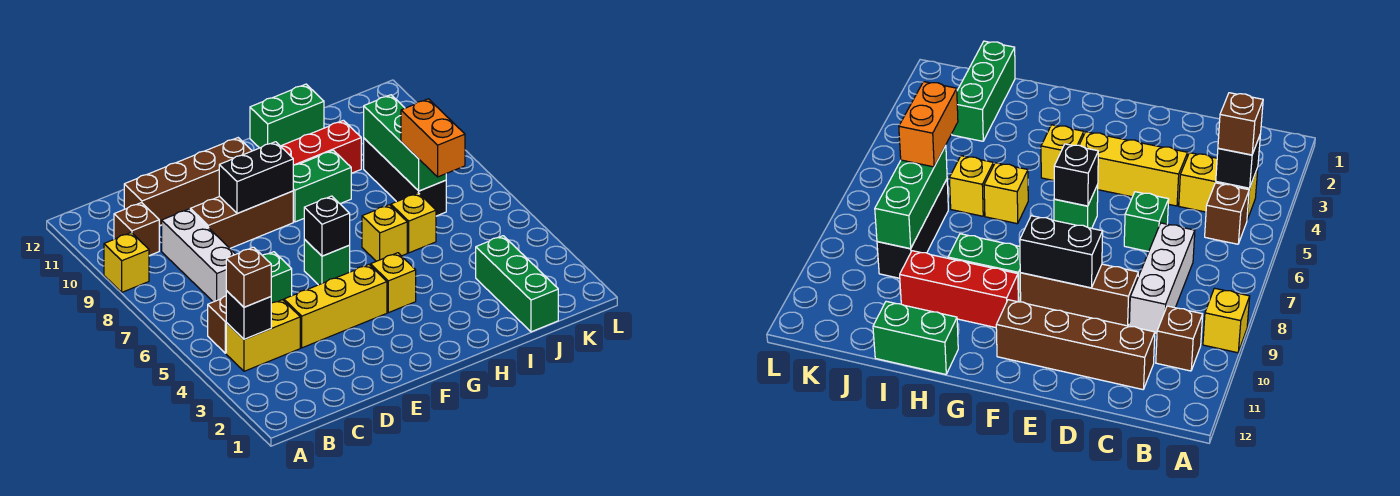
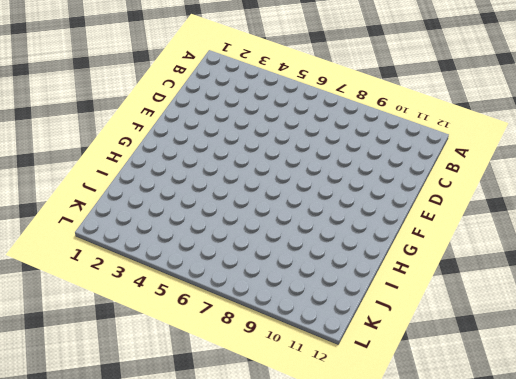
none -> yellow 1x1 brick [104,233,149,292]
none -> yellow 1x2 brick [226,300,300,371]
none -> brown 1x1 brick [208,296,226,353]

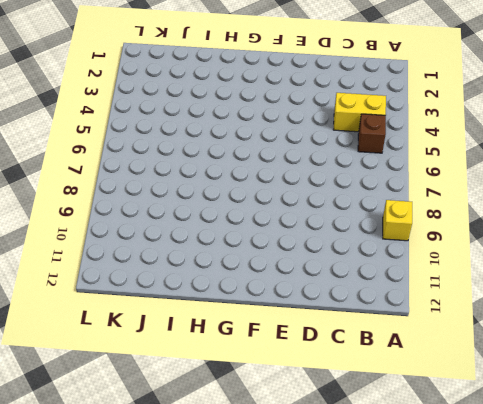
none -> brown 1x1 brick [114,203,159,256]
none -> white 1x3 brick [162,209,236,302]
none -> brown 1x4 brick [124,138,252,226]

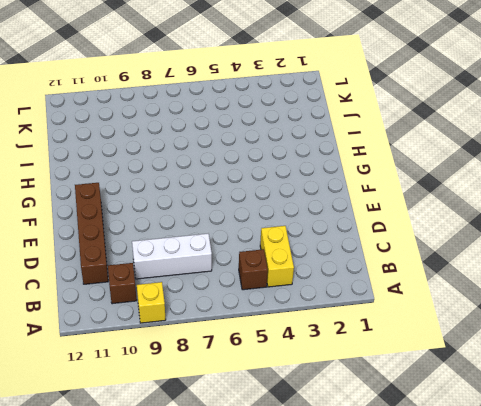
none -> yellow 1x3 brick [284,265,387,348]
none -> green 1x1 brick [262,252,292,303]
none -> brown 1x3 brick [190,191,293,248]

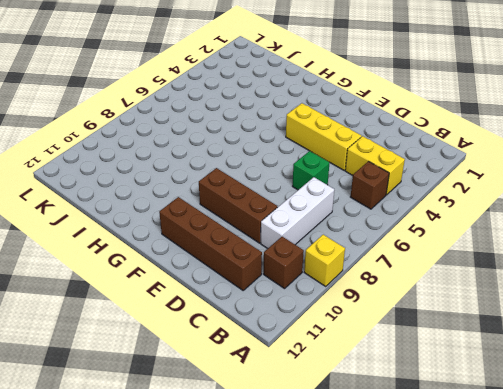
none -> green 1x1 brick [304,240,350,285]
none -> yellow 1x1 brick [371,253,416,313]
none -> green 1x2 brick [293,150,351,222]

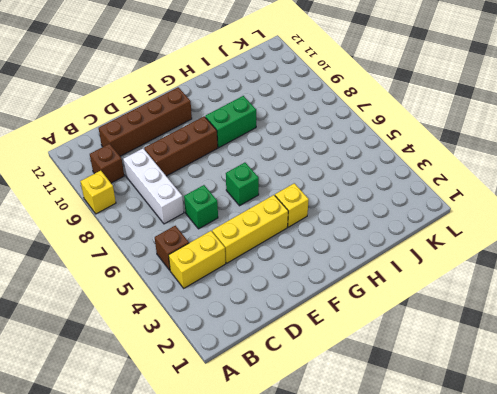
none -> red 1x3 brick [281,120,361,173]
none -> yellow 1x1 brick [362,205,407,261]
none -> green 1x2 brick [250,84,324,148]

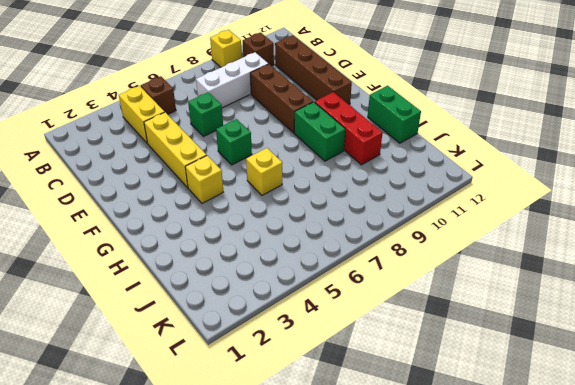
none -> yellow 1x1 brick [391,193,436,253]
none -> green 1x3 brick [476,236,558,332]
none -> black 1x3 brick [364,138,446,216]

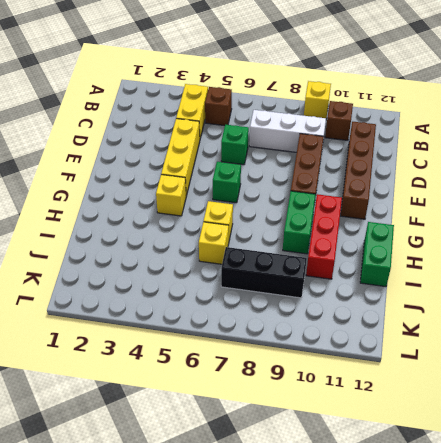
none -> green 1x3 brick [476,236,558,332]
none -> black 1x1 brick [226,291,271,339]
none -> black 1x2 brick [219,142,293,214]

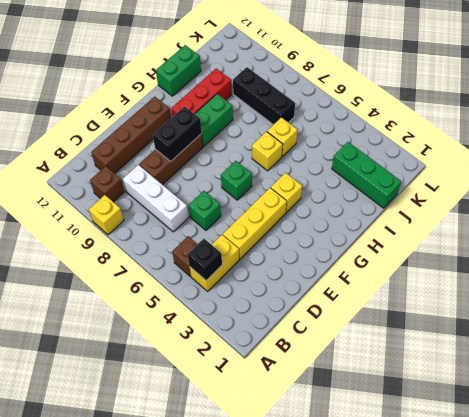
none -> black 1x1 brick [304,196,350,256]
none -> green 1x3 brick [364,95,446,191]
none -> brown 1x1 brick [226,247,271,307]

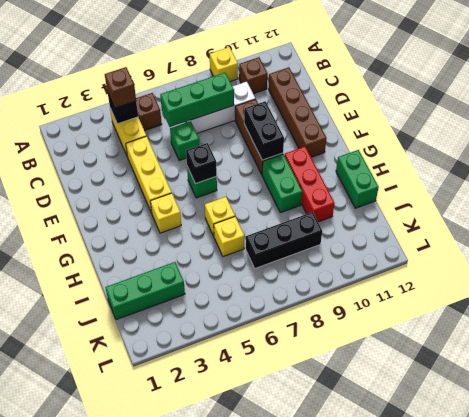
green 1x3 brick [160,73,234,127] -> green 1x3 brick moved to [364,95,446,191]
none -> orange 1x2 brick [401,99,465,177]

